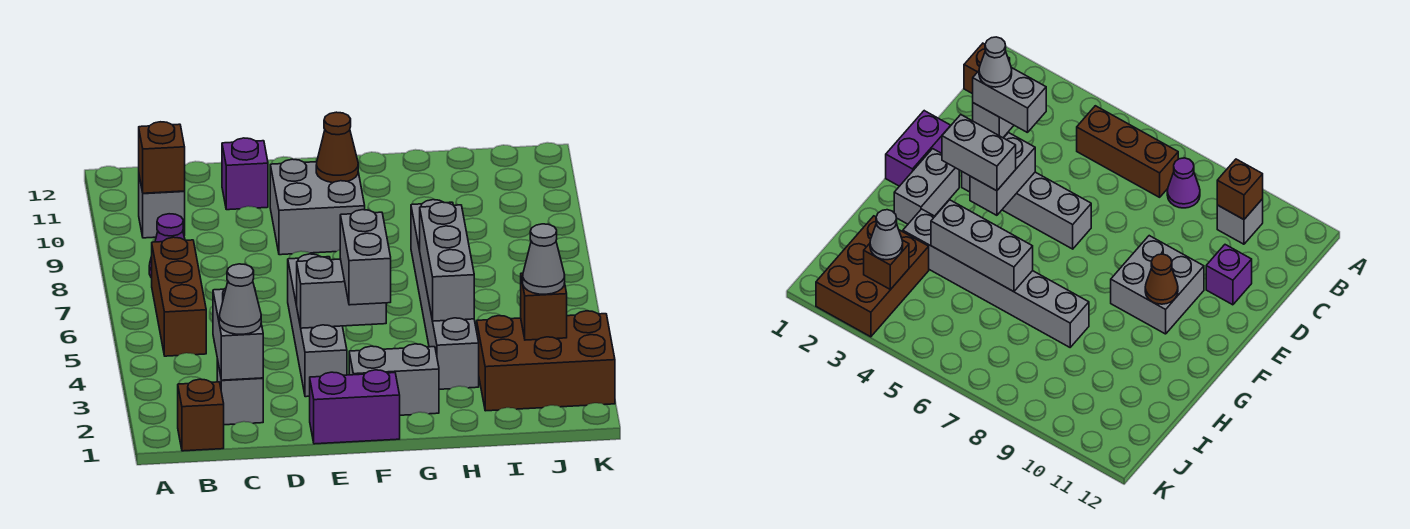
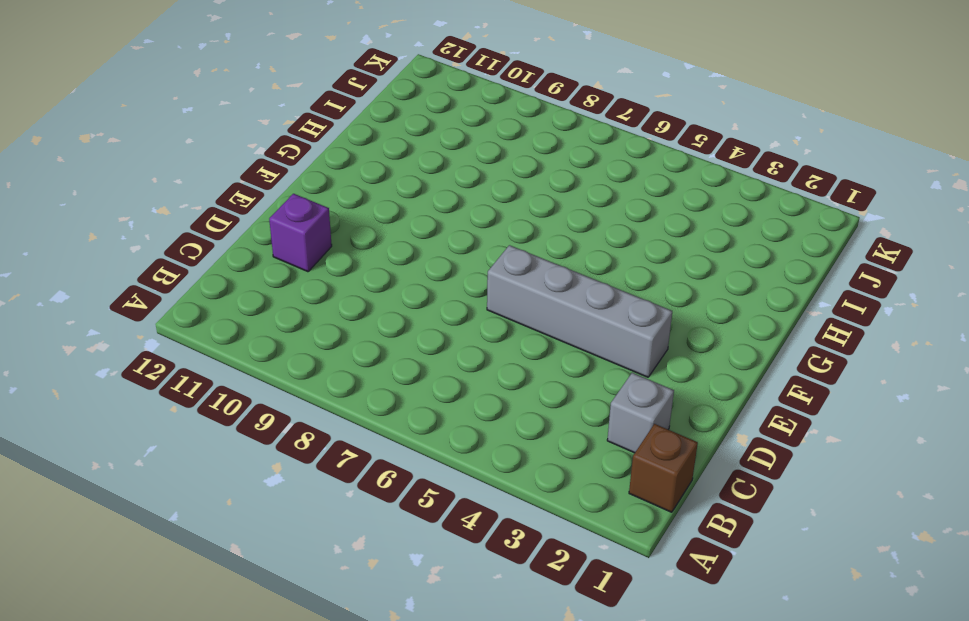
none -> brown 1x3 brick [152,237,206,356]
none -> purple 1x1 cone [149,214,185,278]
none -> grey 1x1 brick [139,176,185,238]

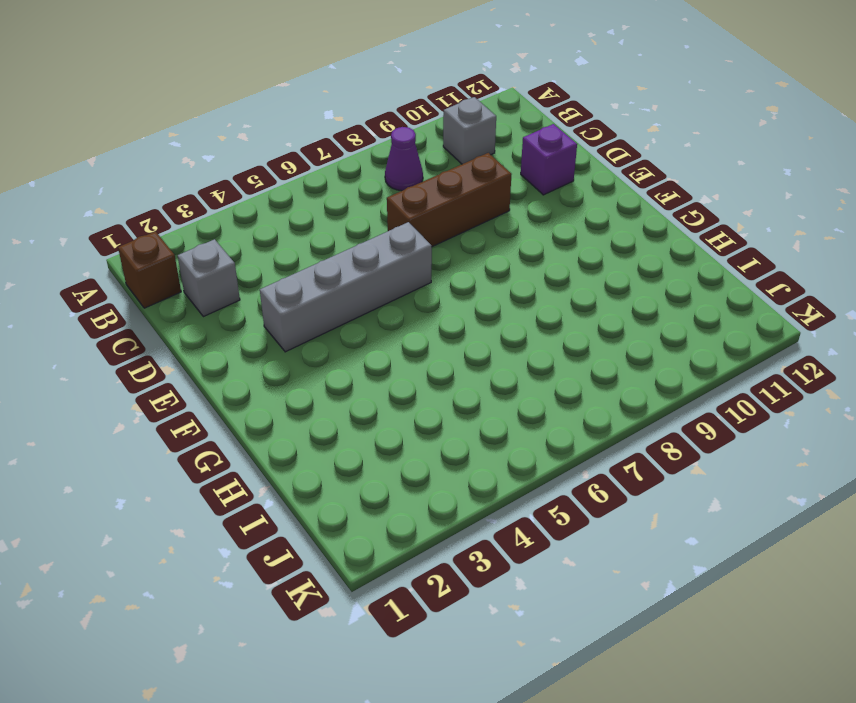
brown 1x3 brick [387,153,512,247] -> brown 1x3 brick moved to [152,237,206,356]
none -> purple 1x2 brick [310,370,400,444]
none -> grey 2x2 brick [270,159,365,255]
none -> grey 1x2 brick [349,344,439,415]

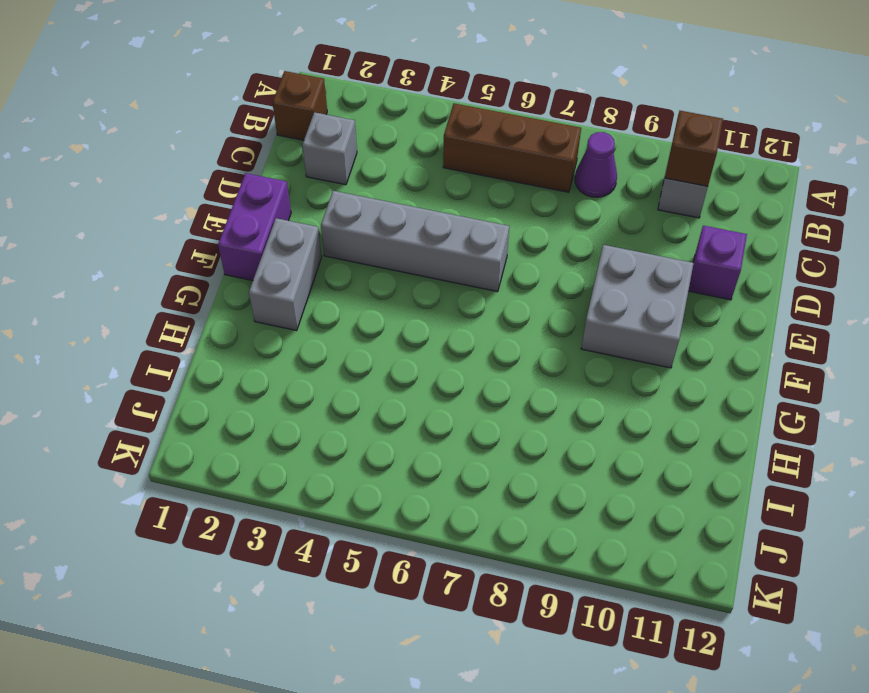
none -> grey 1x6 brick [411,200,479,389]
none -> brown 2x3 brick [477,311,615,411]
none -> grey 1x2 brick [213,288,263,380]

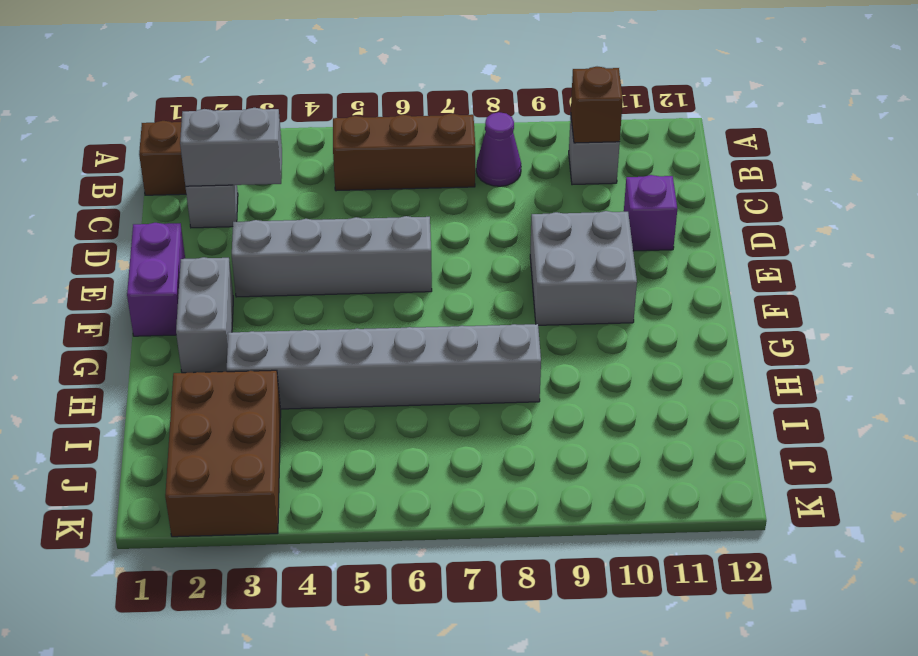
none -> grey 1x2 brick [297,257,386,328]
none -> brown 1x1 cone [316,112,358,183]
none -> grey 1x3 brick [420,202,474,321]

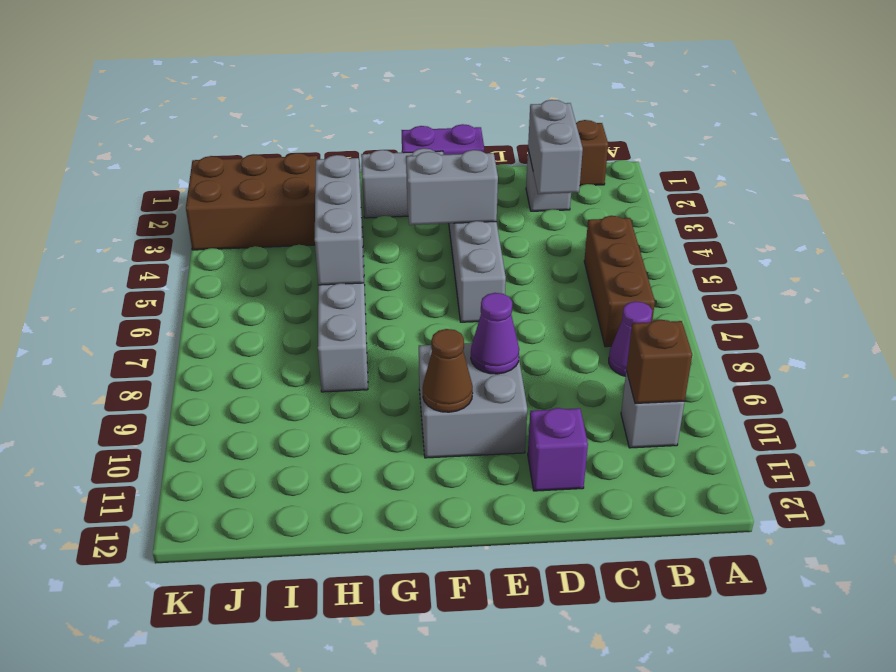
purple 1x1 cone [471,293,519,374] -> none
none -> brown 1x1 brick [521,273,567,340]
none -> grey 1x1 cone [219,264,261,334]
none -> grey 1x2 brick [340,210,391,305]

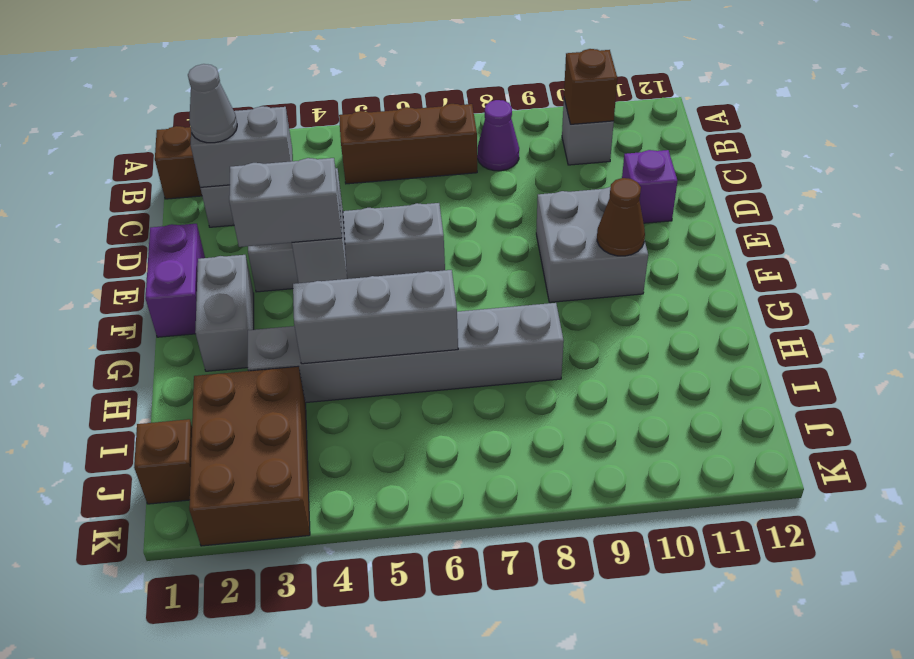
brown 1x1 brick [134,419,192,504] -> brown 1x1 brick moved to [521,273,567,340]
none -> grey 1x1 cone [523,224,565,294]

